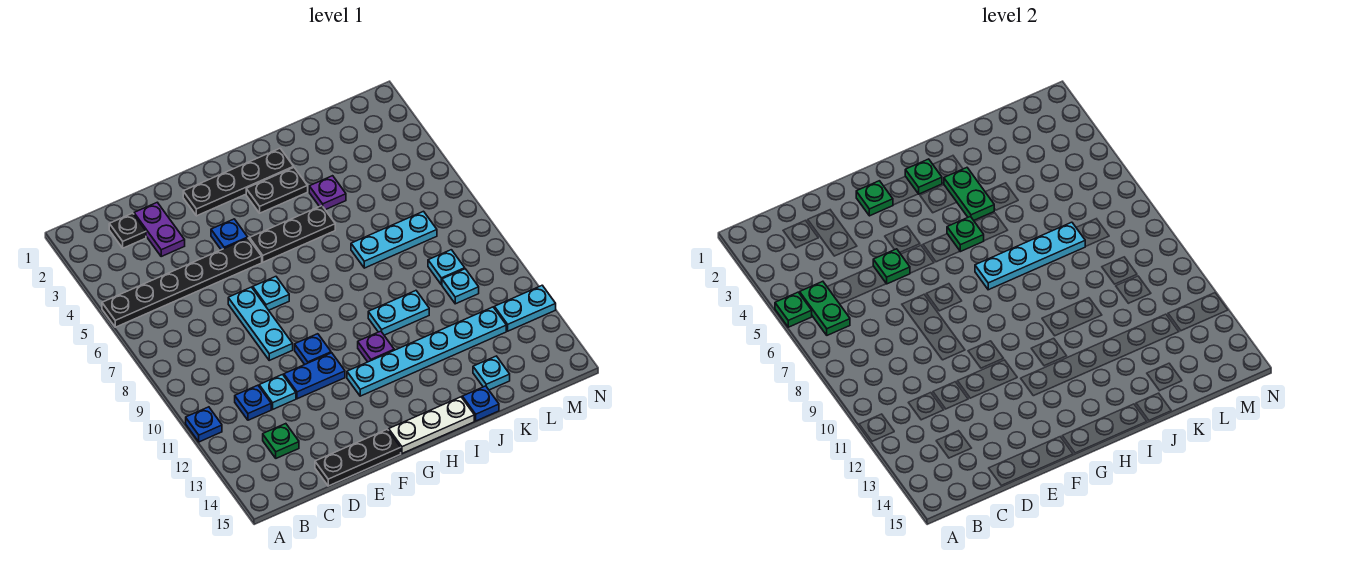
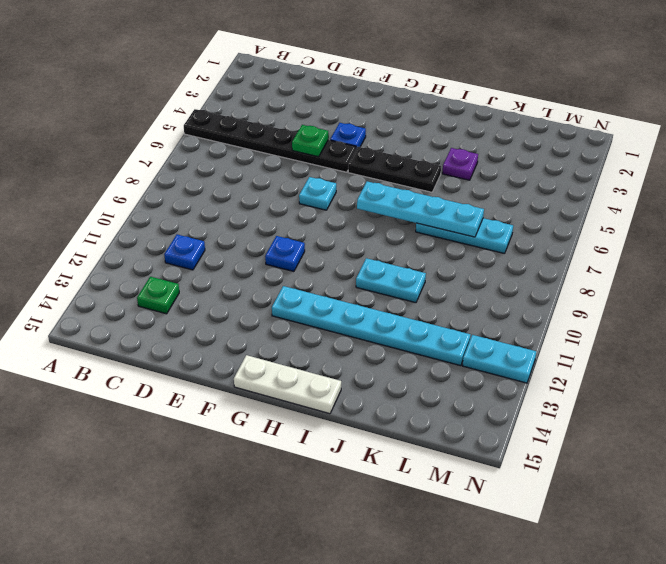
none -> blue 1x1 plate [186,407,222,442]
none -> black 1x1 plate [109,213,146,248]
none -> purple 1x2 plate [134,202,185,256]
none -> cyan 1x1 plate [259,375,296,409]

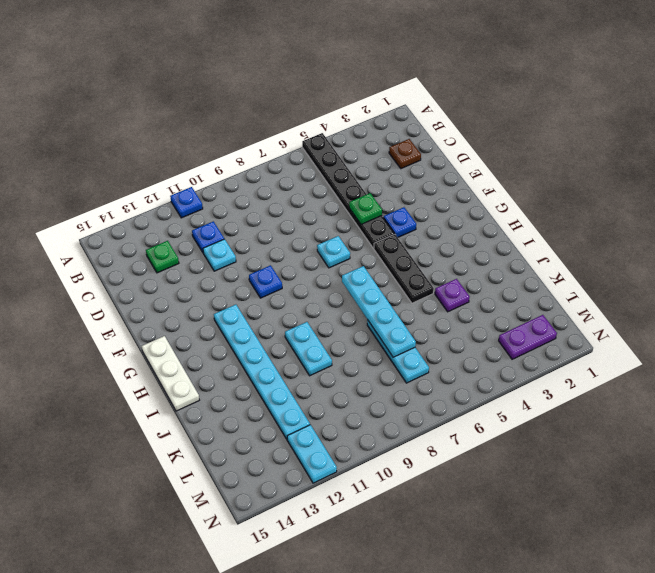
brown 1x1 plate [389,139,421,169] -> black 1x1 plate [109,213,146,248]
purple 1x2 plate [499,315,557,359] -> purple 1x2 plate moved to [134,202,185,256]
none -> black 1x3 plate [315,429,401,486]
none -> cyan 1x3 plate [228,287,293,360]
none -> blue 1x2 plate [284,353,345,399]
none -> black 1x4 plate [183,148,294,216]

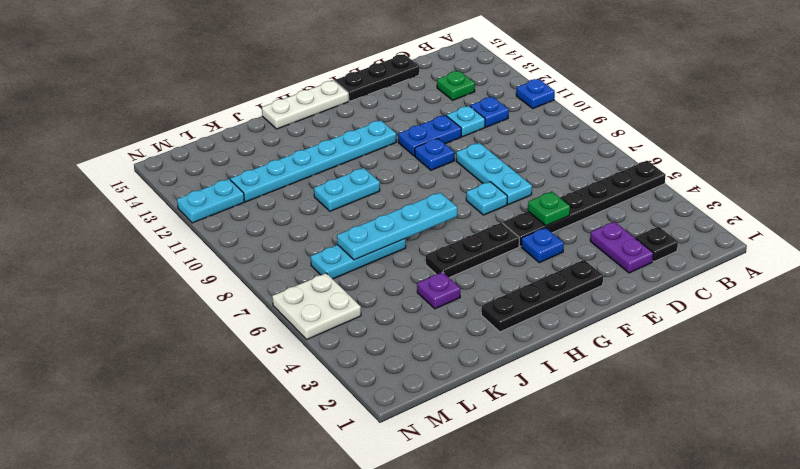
white 2x2 plate [272,273,361,339] -> none
none -> black 1x2 plate [246,168,308,213]
none -> purple 1x1 plate [358,331,394,362]
none -> blue 1x1 plate [462,386,499,421]
none -> cyan 1x1 plate [473,356,510,390]

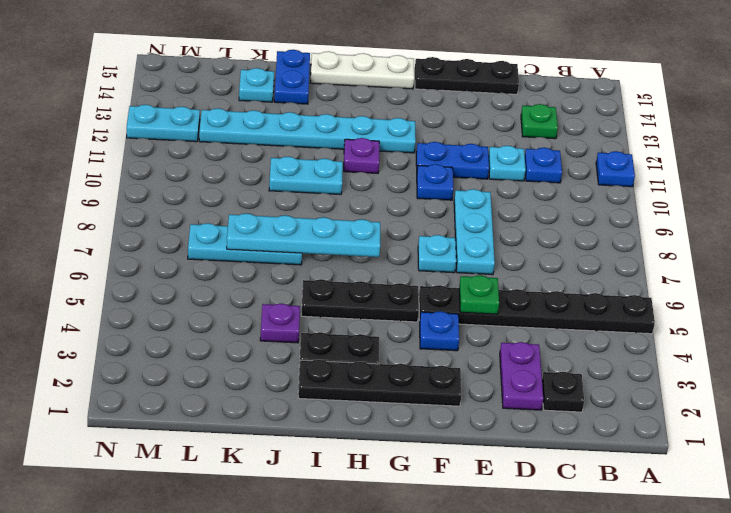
blue 1x2 plate [274,50,310,104] -> blue 1x1 plate [462,386,499,421]
none -> cyan 1x1 plate [428,250,465,285]
none -> cyan 1x1 plate [442,269,479,304]
none -> green 1x1 plate [775,292,812,327]
none -> green 1x2 plate [800,281,850,335]

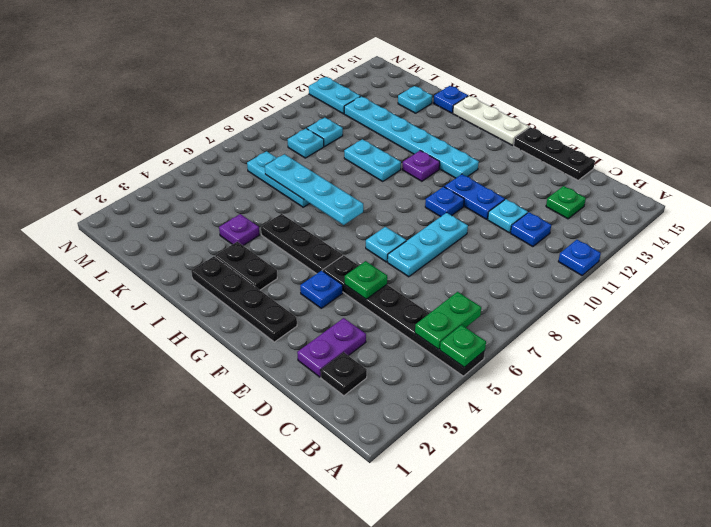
none -> green 1x1 plate [856,181,893,216]
none -> green 1x1 plate [905,159,942,194]
none -> green 1x1 plate [947,216,984,252]
none -> green 1x2 plate [944,168,994,220]

